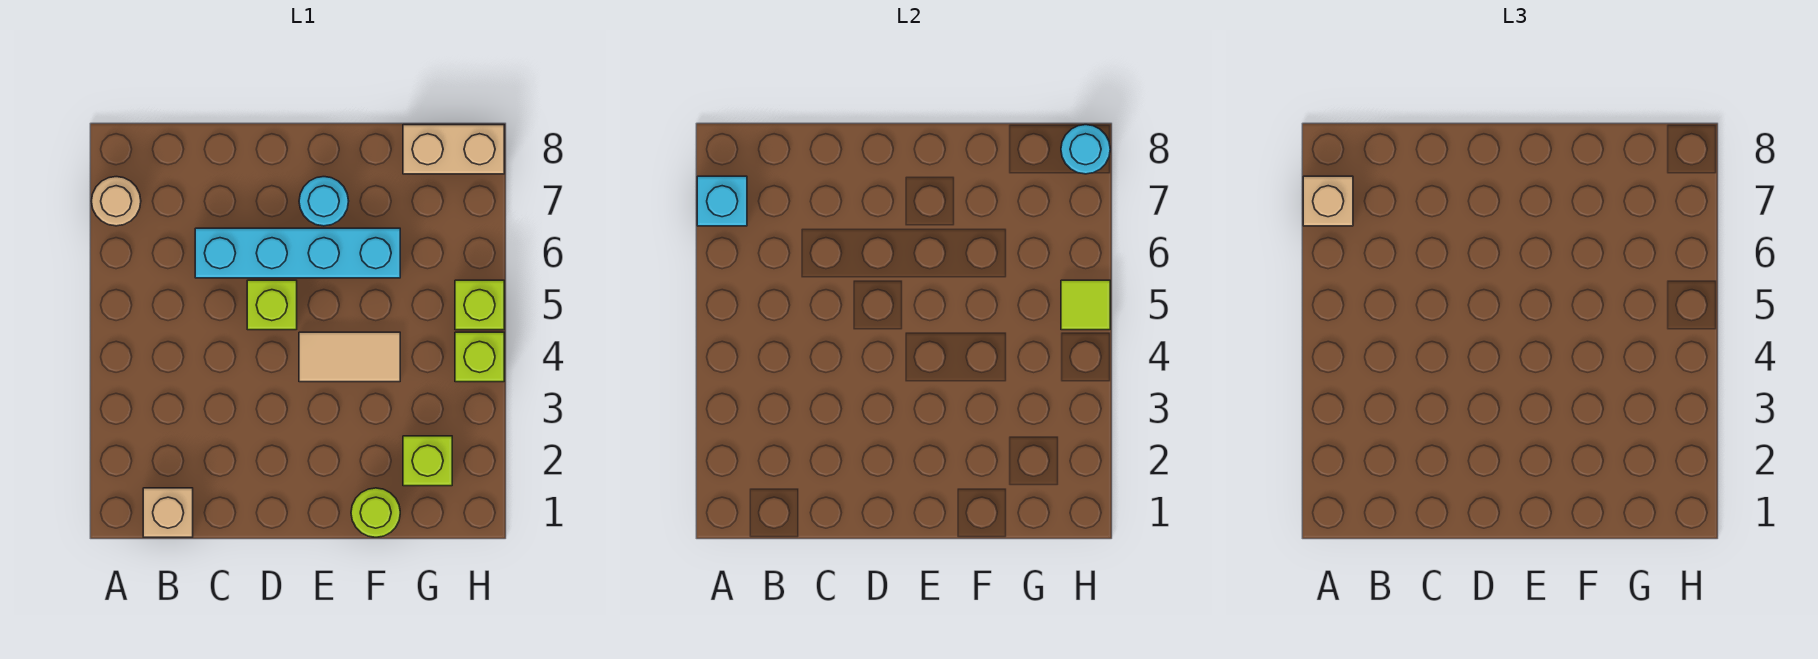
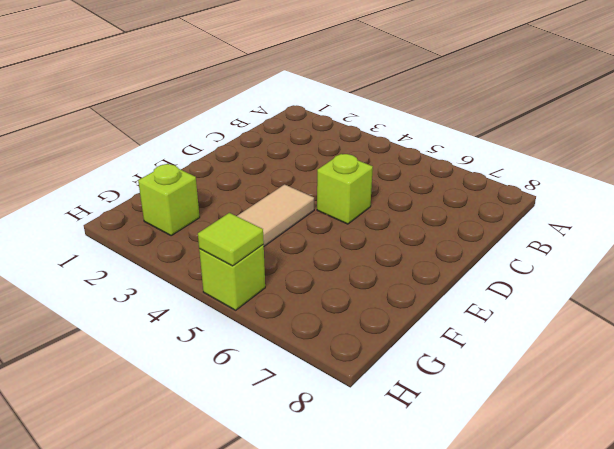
none -> tan 1x1 round brick [91,177,141,226]
none -> tan 1x1 brick [143,488,193,537]
none -> cyan 1x4 brick [195,228,400,278]

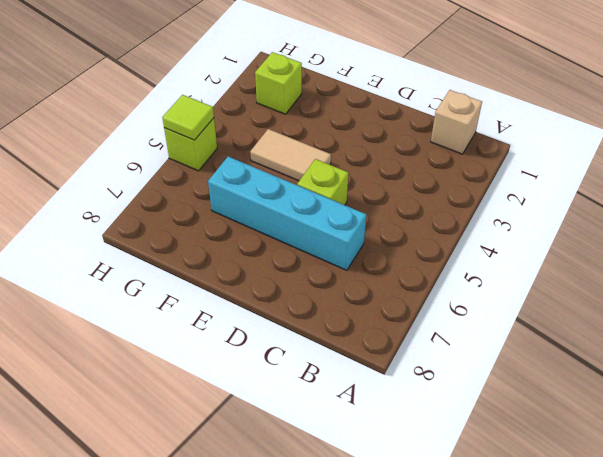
none -> tan 1x1 round brick [91,177,141,226]
none -> cyan 1x1 round brick [299,177,349,226]
none -> lime 1x1 round brick [351,488,400,537]

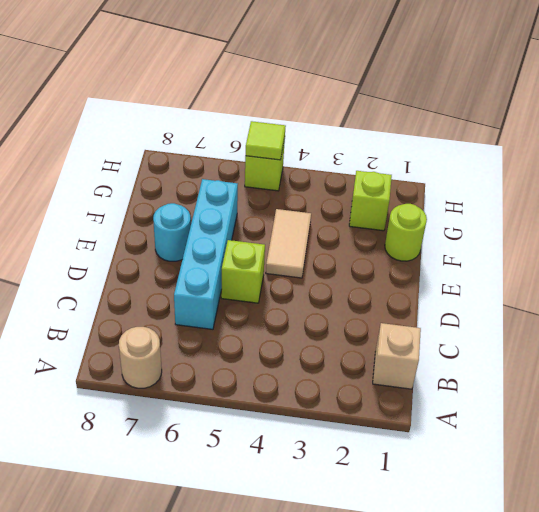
none -> tan 1x2 brick [403,125,504,174]
none -> lime 1x1 brick [455,332,504,382]
none -> cyan 1x1 brick [697,176,747,226]

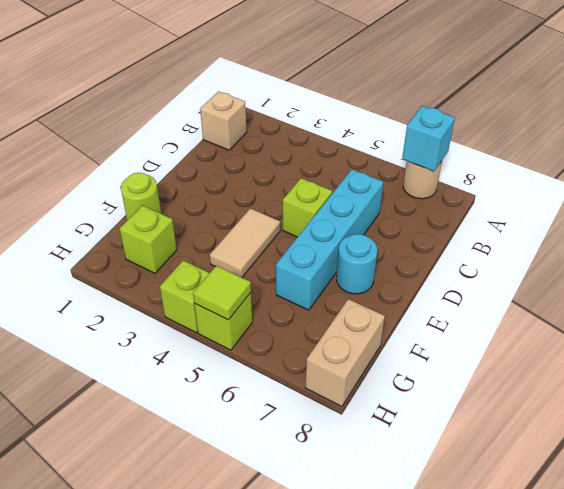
none -> cyan 1x1 round brick [1061,125,1110,174]
none -> tan 1x1 brick [1303,176,1353,226]

